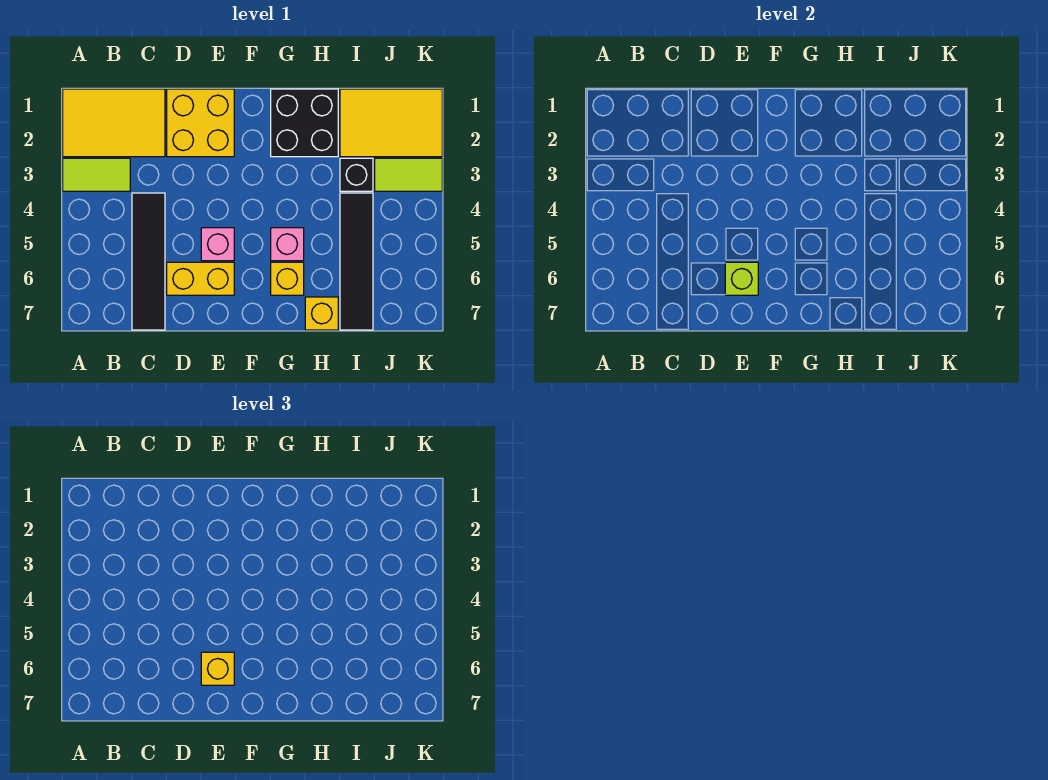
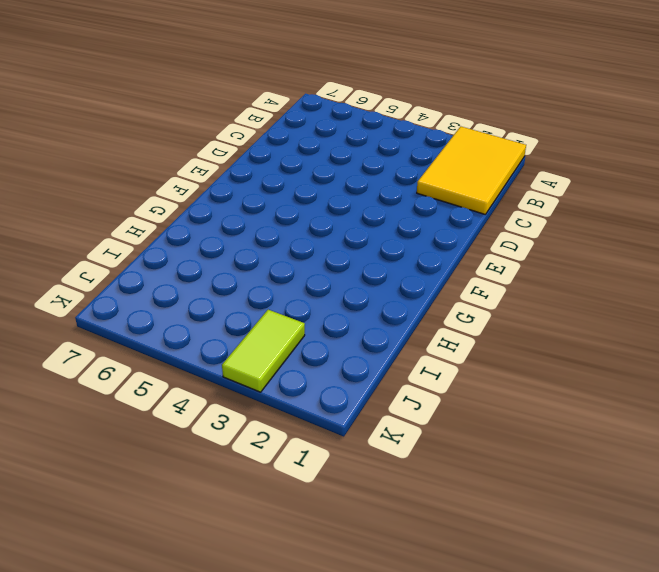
none -> lime 1x2 tile [63,158,130,191]
none -> black 1x4 tile [132,193,165,330]
none -> yellow 2x2 brick [167,89,234,157]

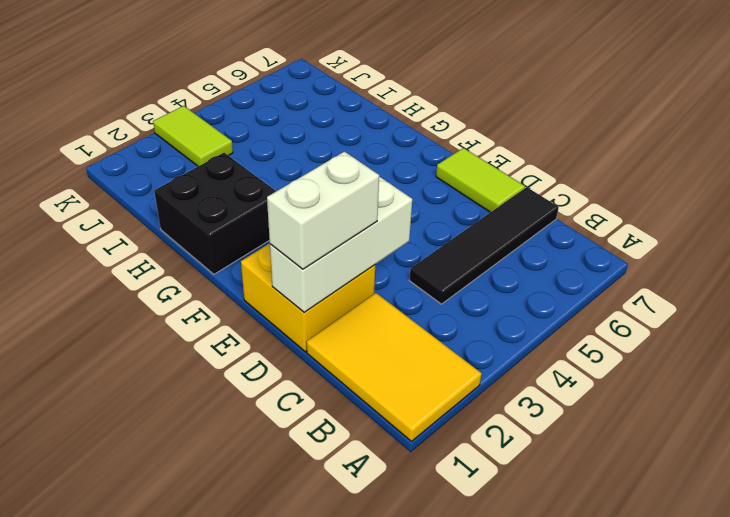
white 1x3 brick [270,176,412,312] -> none
white 1x2 brick [267,152,379,269] -> none
lime 1x2 tile [436,148,525,212] -> lime 1x2 tile moved to [63,158,130,191]
none -> yellow 1x2 brick [167,262,234,295]
none -> pink 1x1 brick [201,228,234,261]
none -> pink 1x1 brick [271,228,304,261]

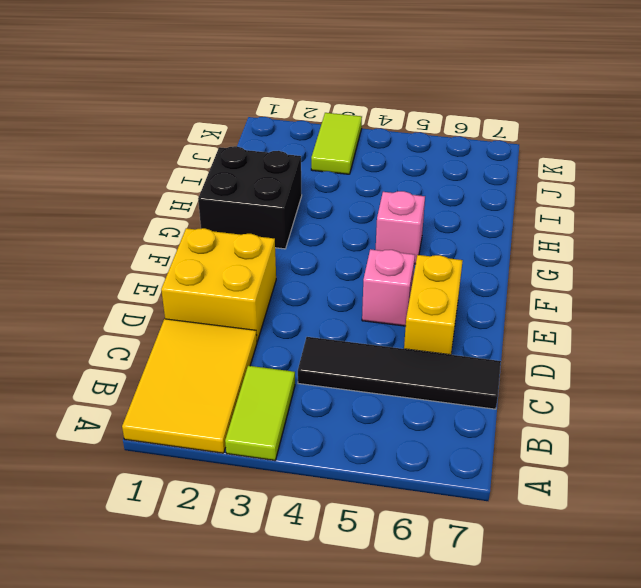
none -> yellow 1x1 brick [271,262,304,295]
none -> yellow 1x1 brick [305,297,338,330]
none -> yellow 2x3 tile [340,89,442,157]

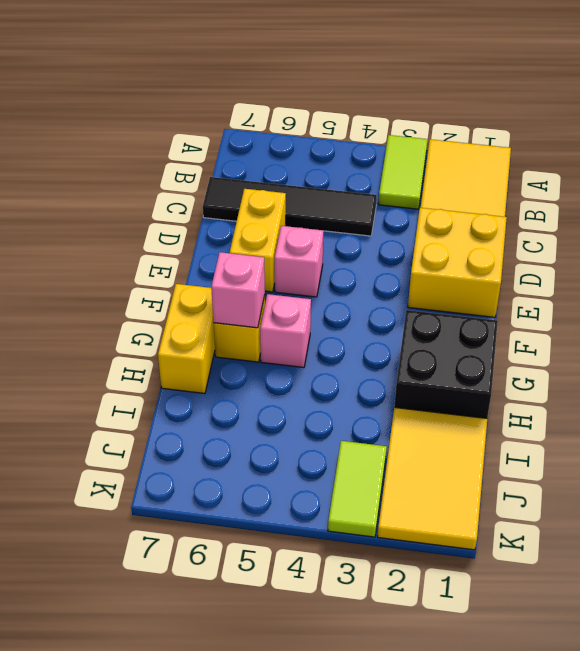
pink 1x1 brick [211,252,265,328] -> none
yellow 1x2 brick [158,284,215,394] -> yellow 1x1 brick [305,297,338,330]
none -> black 1x1 brick [340,158,373,191]
none -> black 1x4 tile [340,193,373,330]
none -> lime 1x1 brick [725,262,758,295]

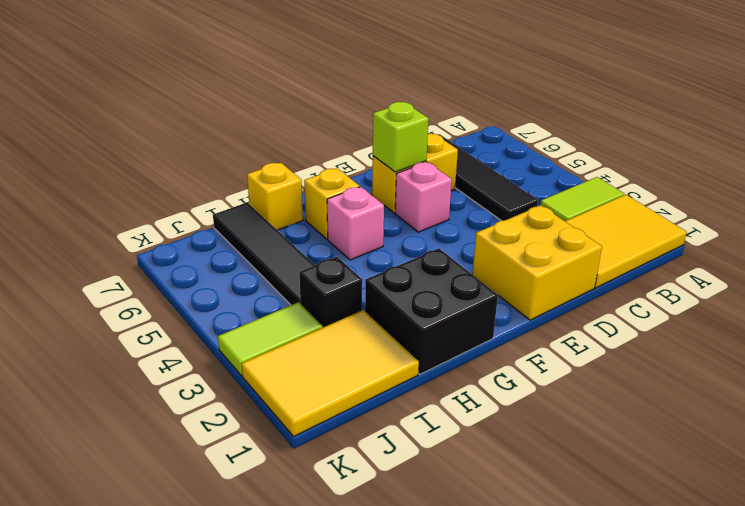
none -> yellow 1x1 brick [201,652,234,685]

